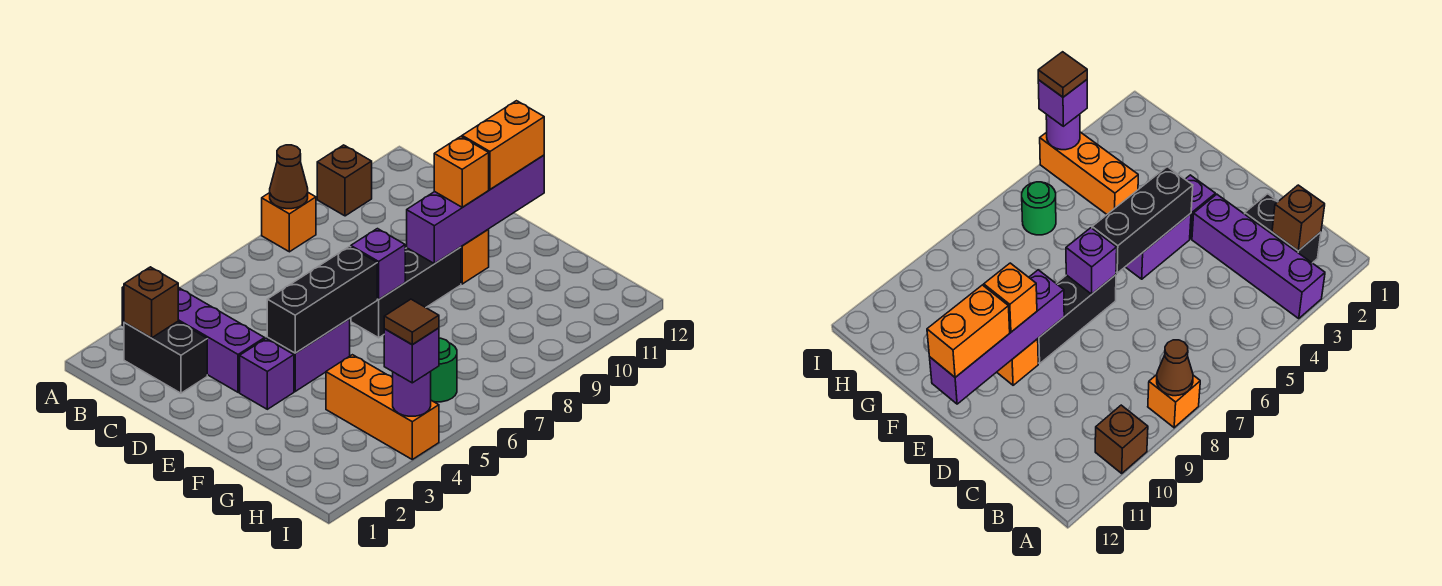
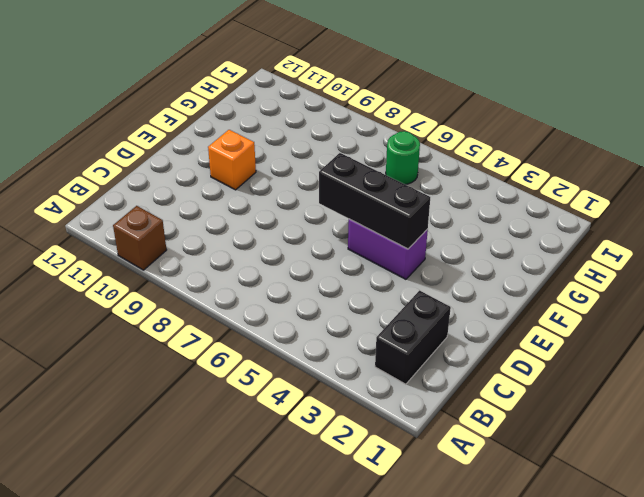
none -> purple 1x4 brick [122,287,265,392]
none -> orange 1x1 brick [262,193,316,252]
none -> purple 1x1 brick [240,339,294,409]

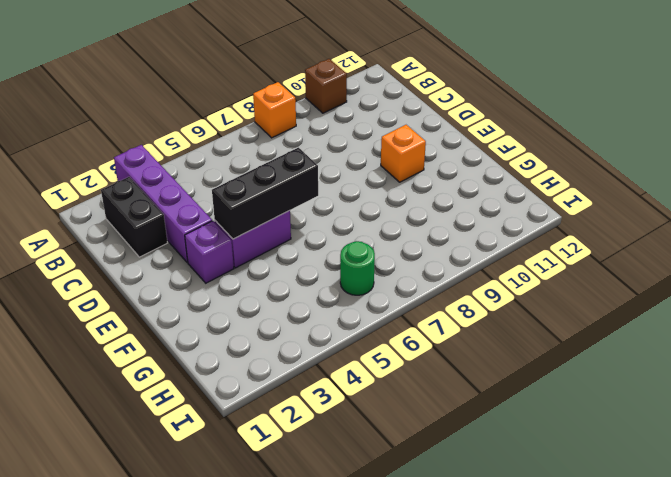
none -> black 1x3 brick [351,247,461,338]
none -> orange 1x3 brick [326,355,439,459]
none -> brown 1x1 cone [270,145,308,209]

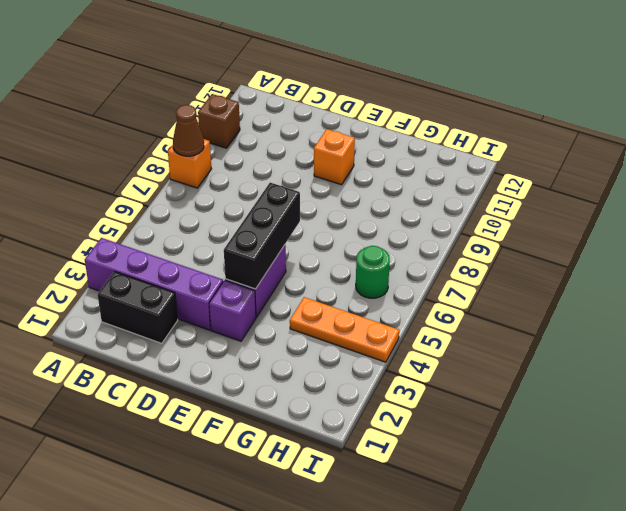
orange 1x3 plate [290,297,399,362] -> orange 1x3 brick [326,355,439,459]
none -> black 1x3 brick [351,247,461,338]
none -> brown 1x1 brick [124,267,178,338]
none -> purple 1x1 brick [351,229,405,299]

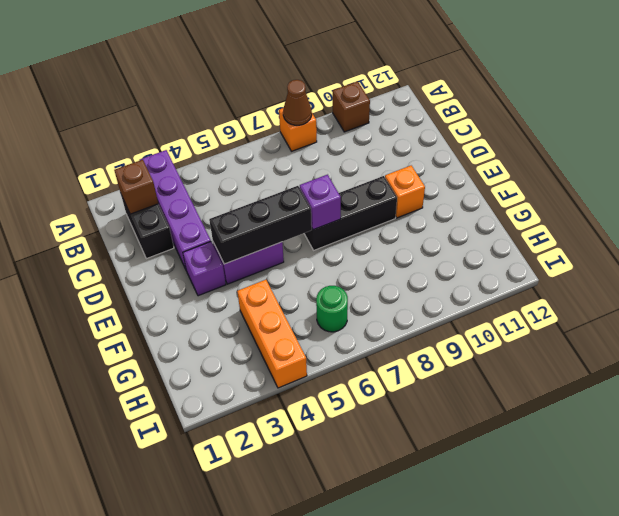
none -> purple 1x4 brick [407,155,544,264]
none -> purple 1x1 round brick [393,372,431,416]
none -> orange 1x1 brick [434,137,489,207]

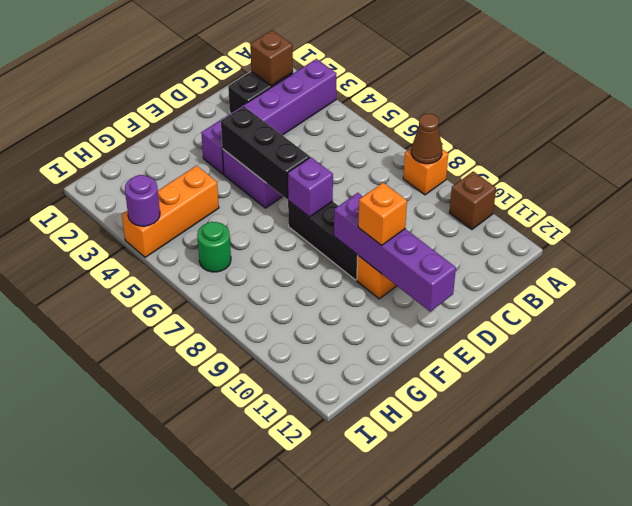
none -> orange 1x2 brick [462,101,544,189]
none -> purple 1x1 brick [384,328,439,383]
none -> brown 1x1 tile [384,299,439,345]

